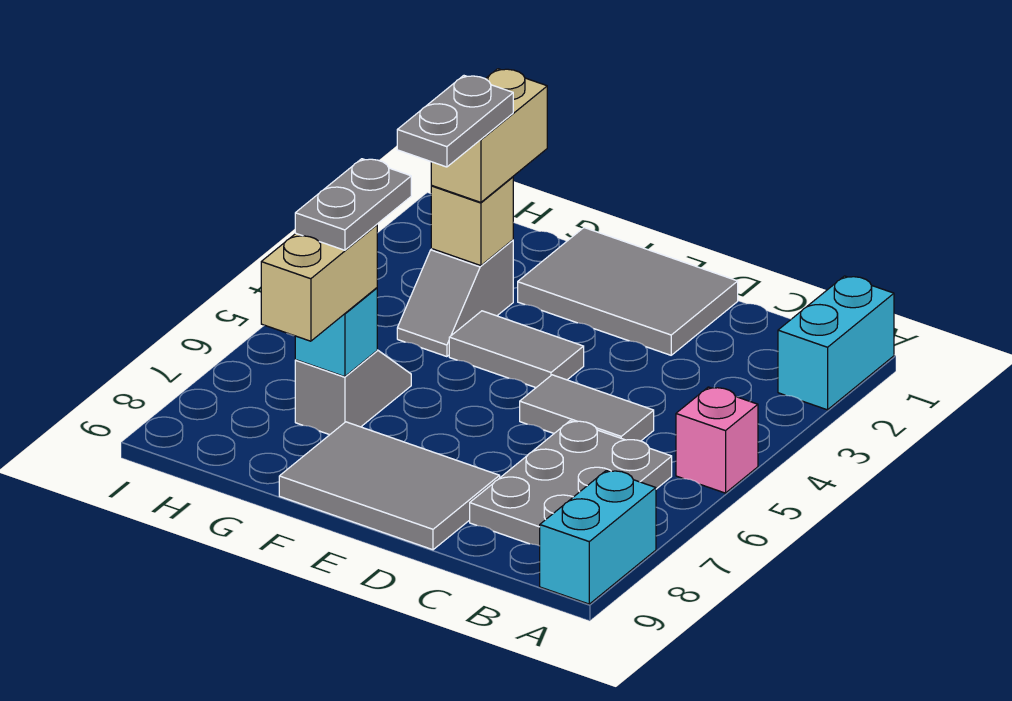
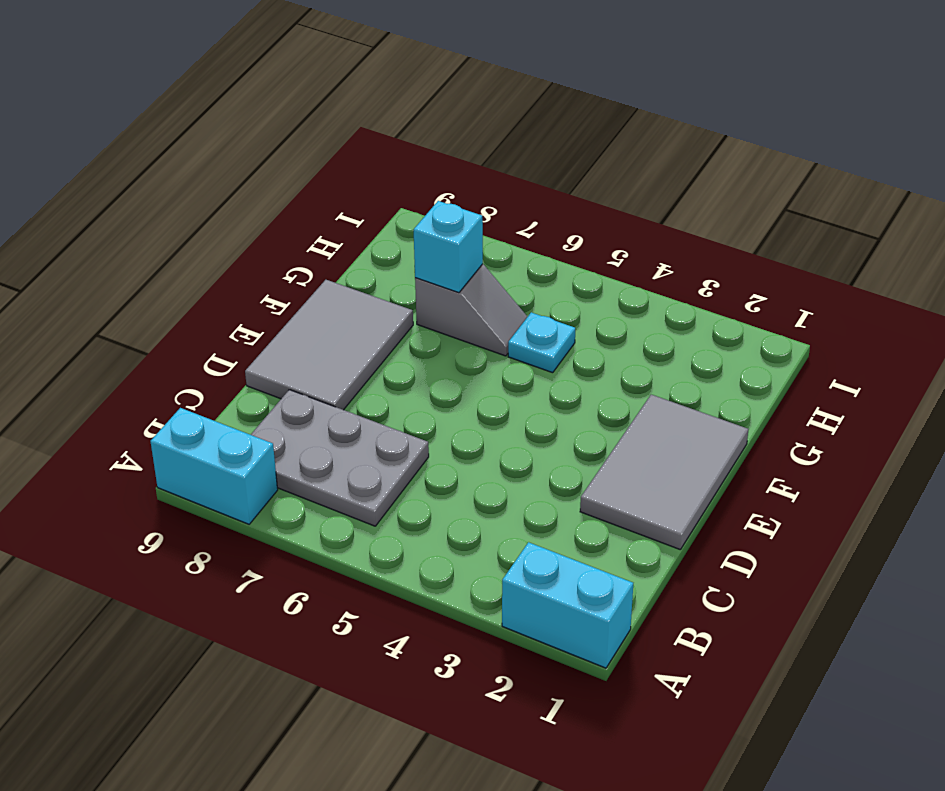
cyan 1x1 plate [508,312,575,373] -> none
none -> pink 1x1 brick [676,387,758,493]
none -> grey 1x2 tile [520,375,654,441]
none -> grey 1x2 tile [449,311,584,388]

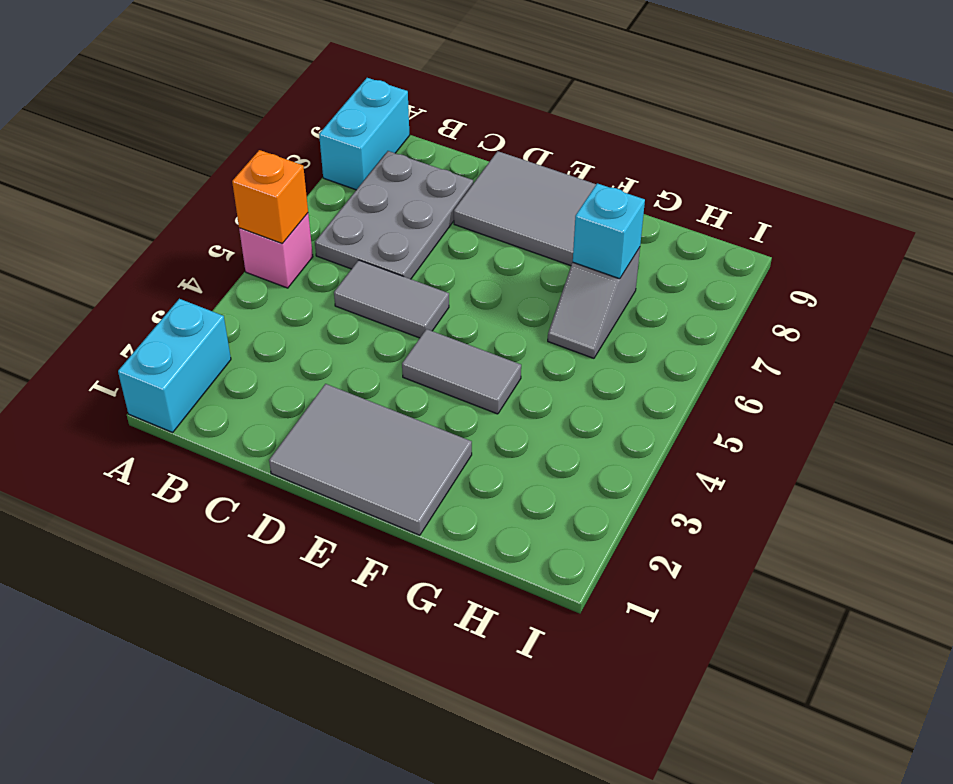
orange 1x1 brick [232,150,308,244] -> none
none -> grey 1x2 slope [397,240,513,357]
none -> tan 1x1 brick [431,177,513,266]
none -> tan 1x2 brick [431,69,547,202]

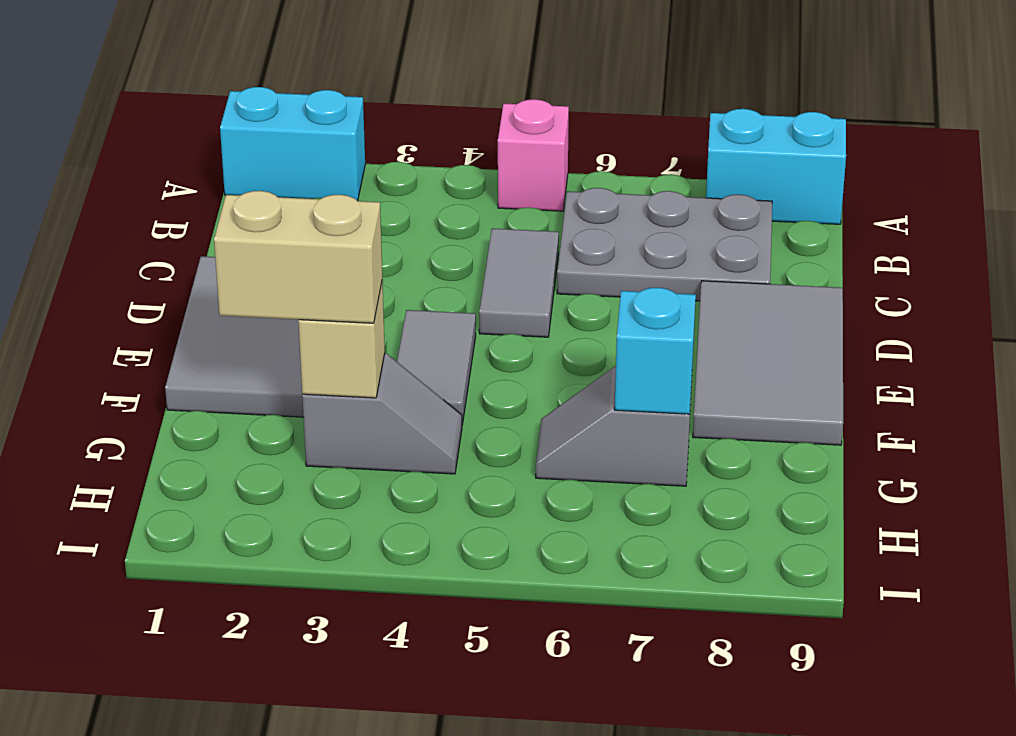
none -> tan 1x2 brick [261,225,377,341]
none -> grey 1x2 plate [397,76,513,167]
none -> grey 1x2 plate [295,159,411,250]

